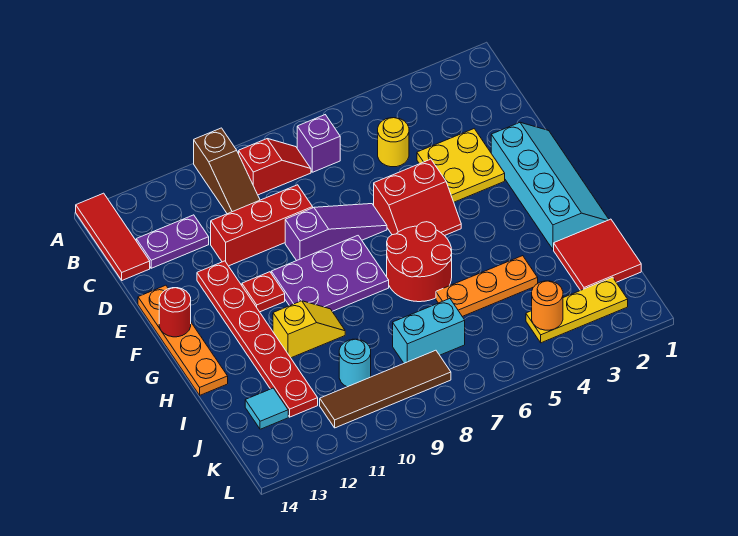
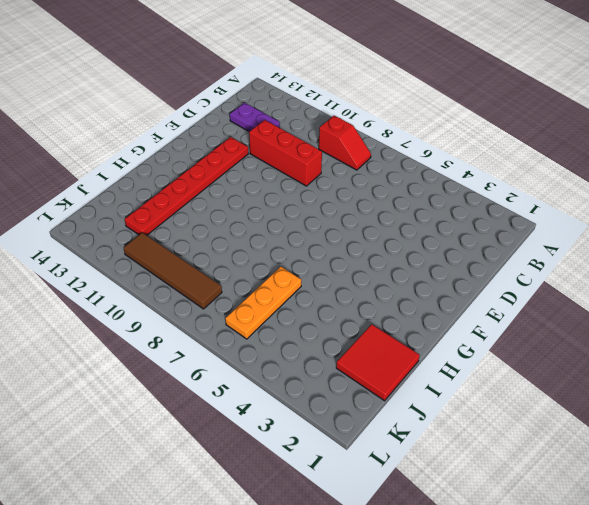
orange 1x3 plate [225,267,301,339] -> orange 1x3 plate turned to [436,256,538,317]
none -> brown 1x3 slope [194,128,260,214]
none -> red 1x3 tile [76,193,150,280]
none -> purple 1x1 brick [297,115,340,172]

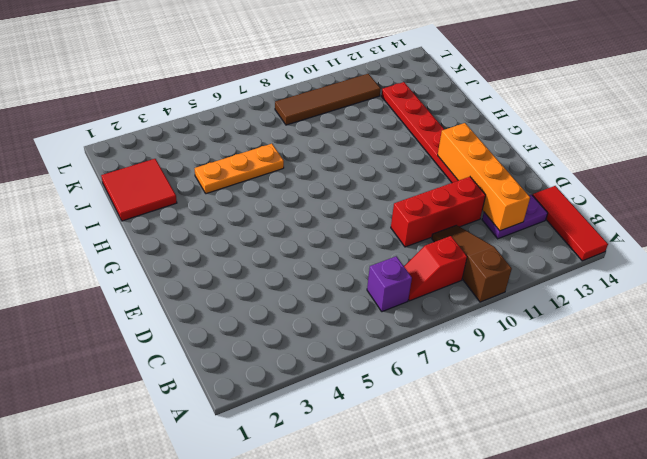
orange 1x4 brick [438,123,530,231] -> none
none -> yellow 1x1 round brick [378,118,409,167]
none -> yellow 2x2 plate [417,129,505,202]
none -> cyan 2x4 slope [491,123,609,249]

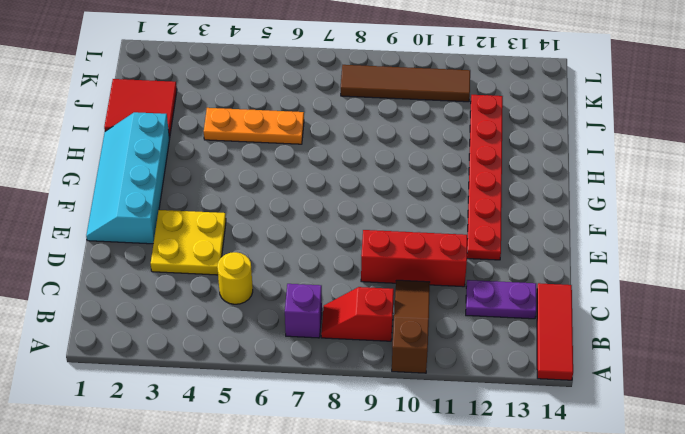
none -> red 2x2 slope [374,159,461,236]
none -> purple 1x3 slope [285,204,387,261]
none -> orange 1x4 plate [138,285,228,395]

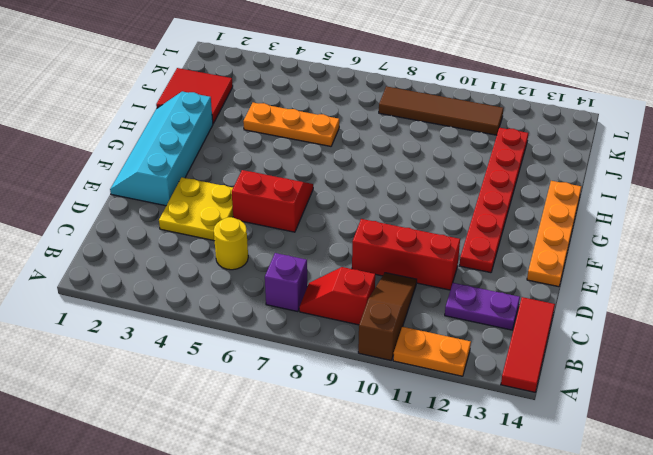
orange 1x2 plate [393,327,471,376] -> none
none -> purple 1x3 slope [285,204,387,261]
none -> purple 2x3 plate [271,236,389,311]
none -> red 1x1 plate [242,272,285,312]

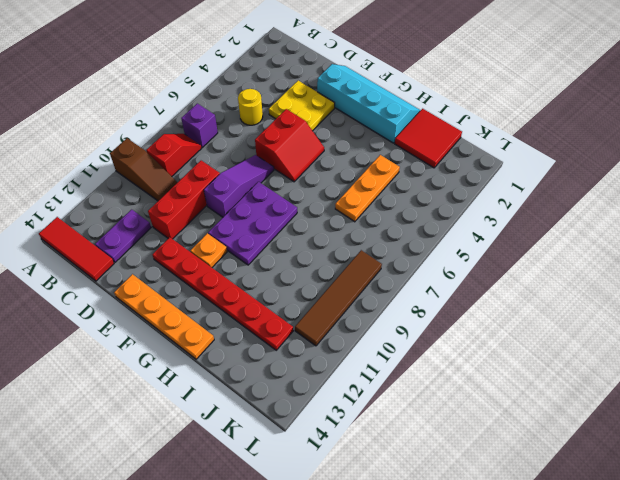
orange 1x1 plate [190,233,227,267] -> red 1x1 plate [242,272,285,312]
none -> red 2x2 round brick [387,222,452,302]
none -> yellow 1x2 slope [273,301,345,358]
none -> cyan 1x2 brick [393,299,465,363]

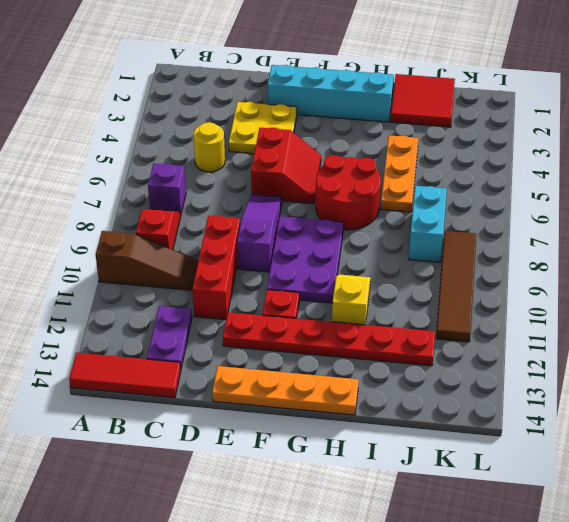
none -> cyan 1x1 round brick [339,339,371,387]
none -> cyan 1x1 tile [245,388,288,429]
none -> yellow 1x3 plate [526,277,628,343]

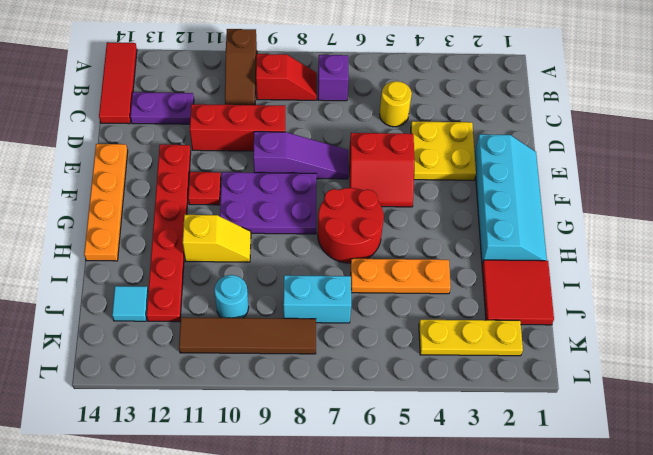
none -> red 1x1 round brick [159,288,191,337]
none -> orange 1x1 round brick [532,281,563,330]

